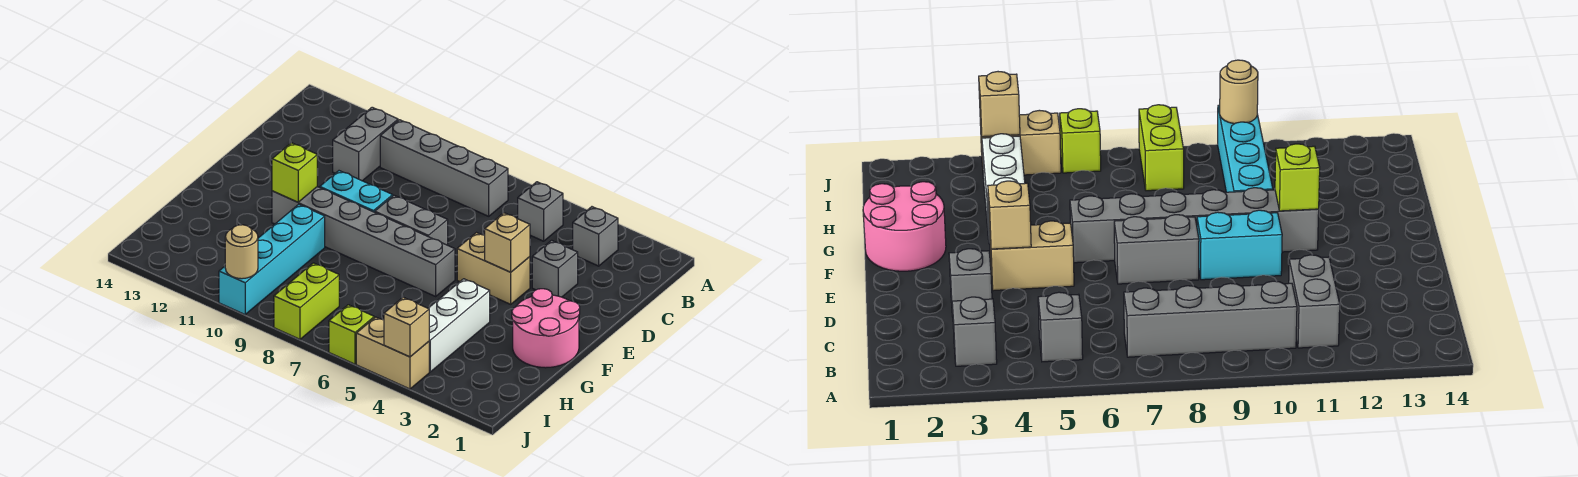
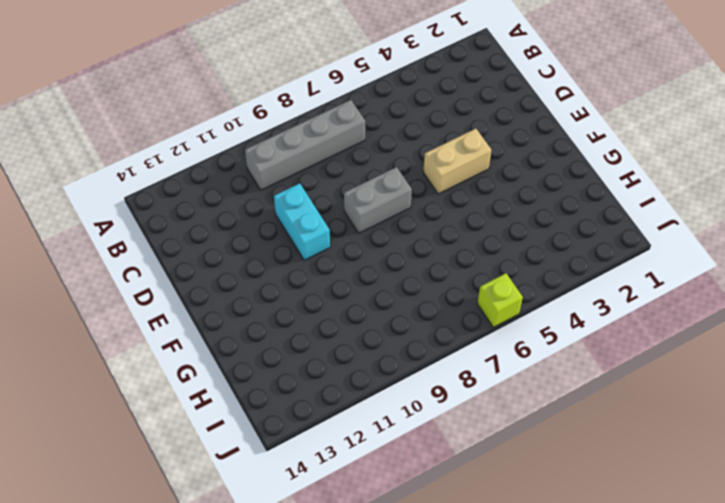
cyan 1x2 brick [274,183,330,260] -> cyan 1x2 brick turned to [320,171,393,212]
none -> grey 1x1 brick [573,207,618,266]
none -> grey 1x1 brick [518,182,563,241]
none -> grey 1x2 brick [333,107,398,181]

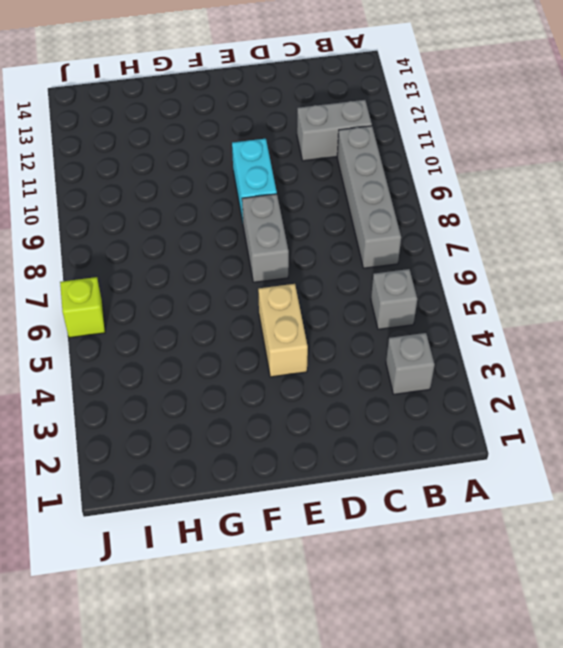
none -> grey 1x1 brick [532,240,578,297]
none -> pink 2x2 round brick [512,289,580,368]
none -> grey 1x6 brick [272,187,455,296]

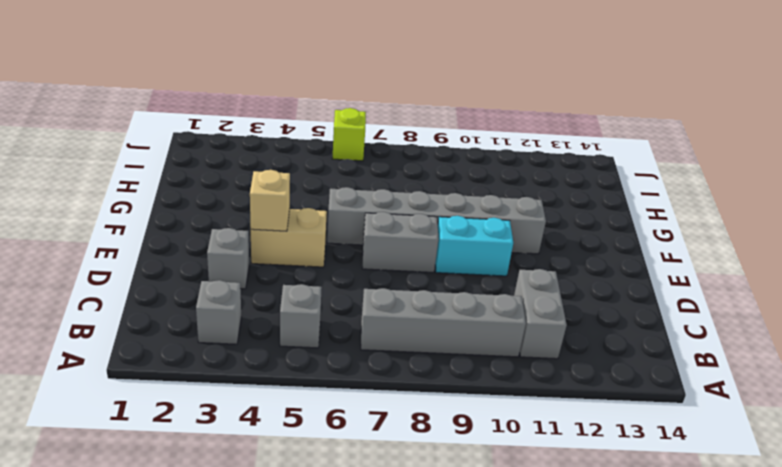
none -> pink 2x2 round brick [512,289,580,368]
none -> white 1x3 brick [428,279,490,372]
none -> cyan 1x4 brick [219,204,325,314]

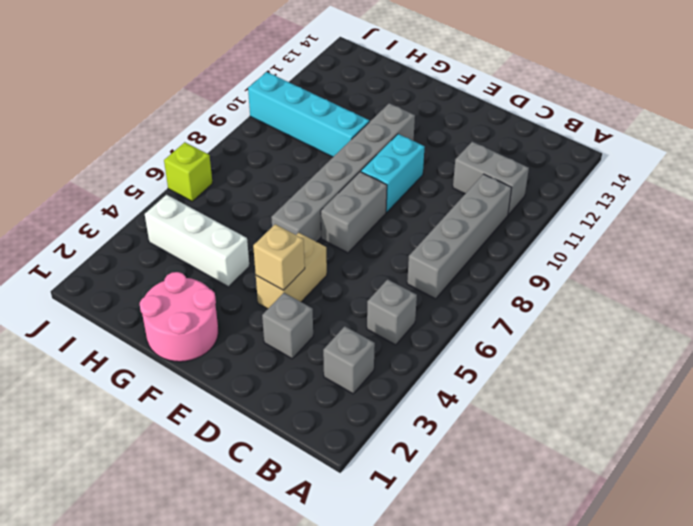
none -> lime 1x2 brick [274,263,339,339]
none -> tan 1x2 brick [356,317,429,389]
none -> lime 1x1 brick [272,143,317,202]

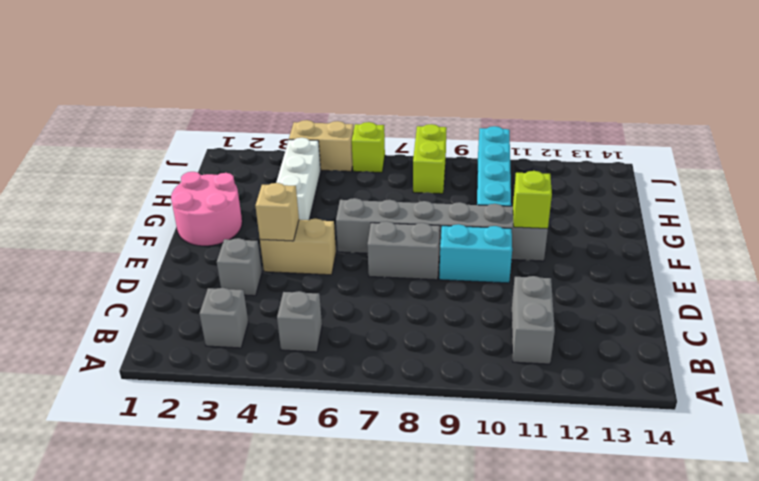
none -> grey 1x4 brick [380,120,508,216]
none -> tan 1x1 brick [384,297,429,357]
none -> tan 1x1 round brick [225,225,258,279]

